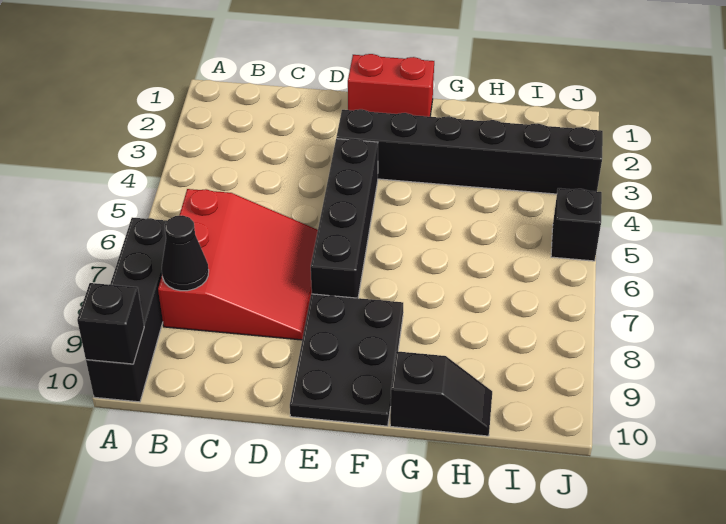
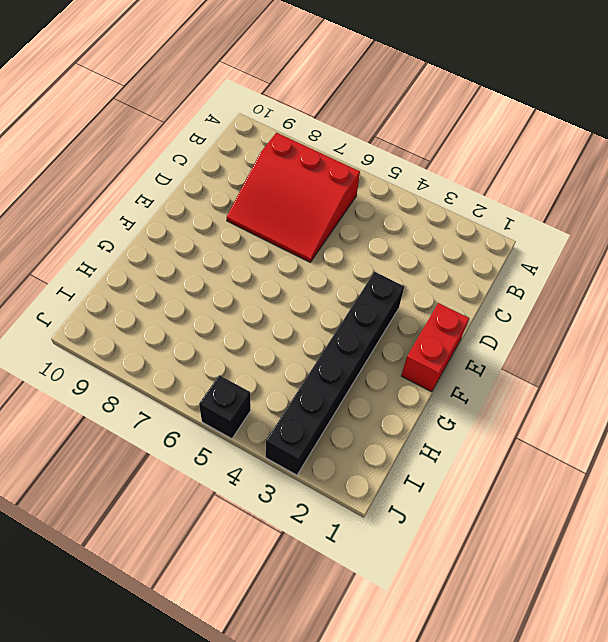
none -> black 1x4 brick [86,217,167,402]
none -> black 1x4 brick [311,139,378,298]

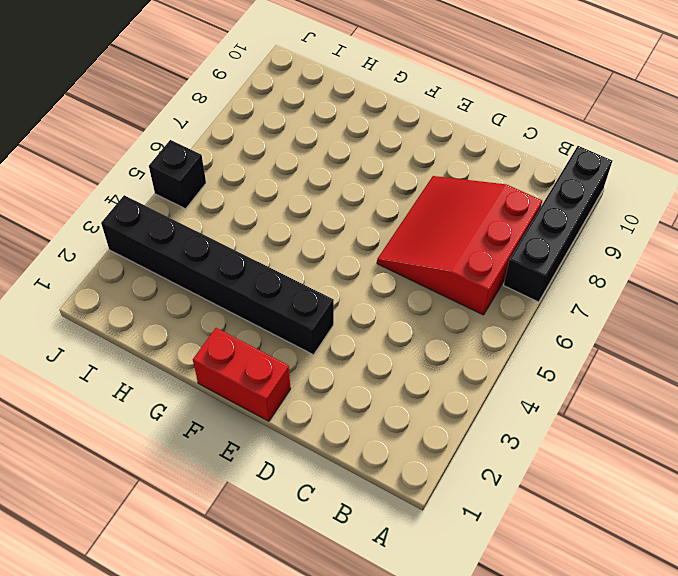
none -> black 1x4 brick [311,139,378,298]
none -> black 2x3 plate [290,294,403,426]

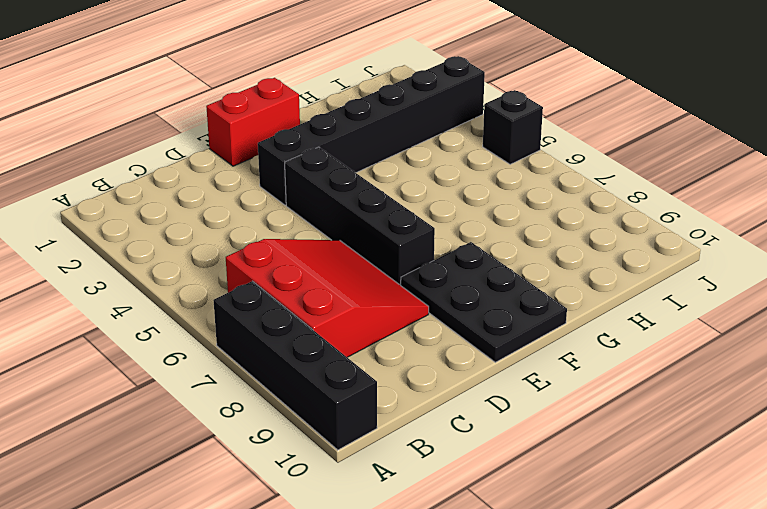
none -> black 1x2 slope [390,351,492,436]
none -> black 1x1 brick [77,283,144,364]

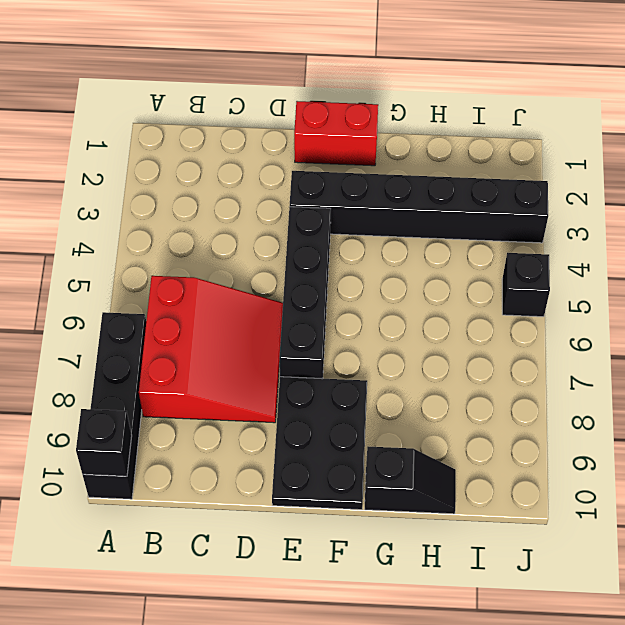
none -> black 1x1 cone [162,215,209,291]

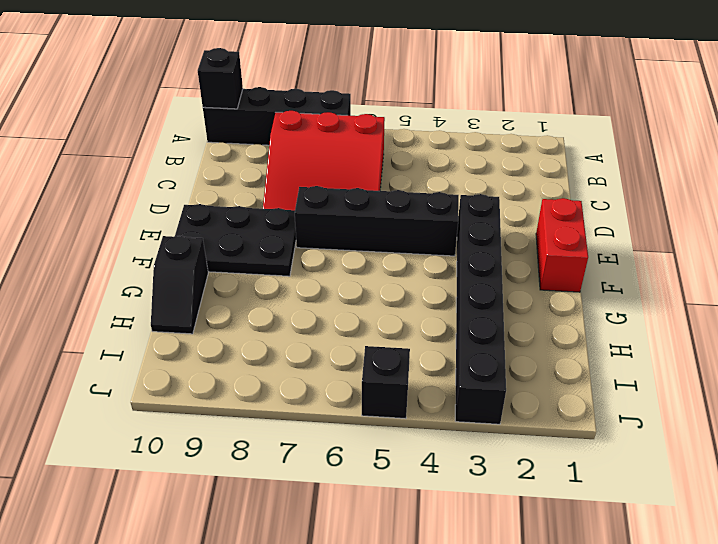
none -> black 1x1 cone [162,215,209,291]

